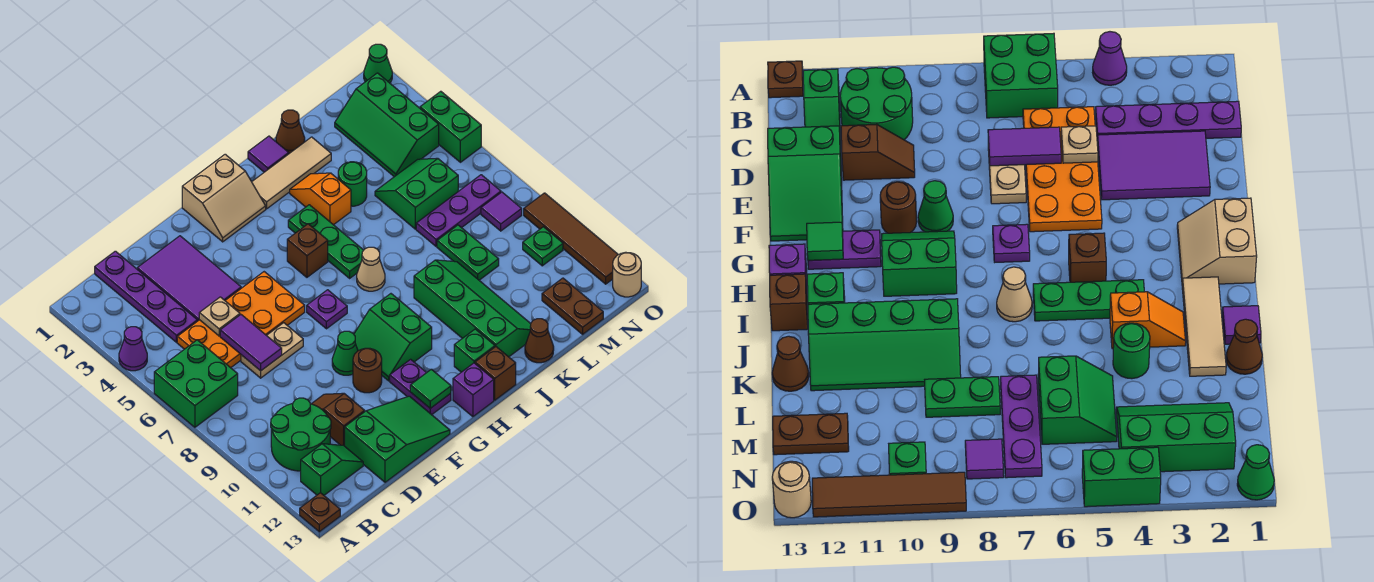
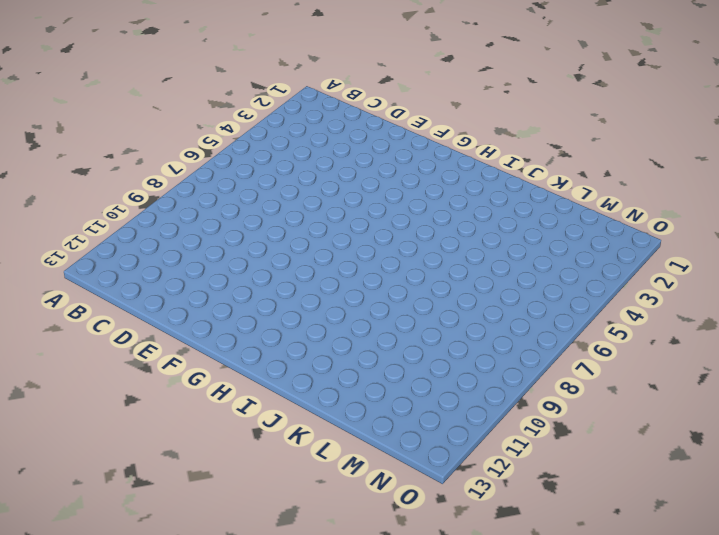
none -> purple 1x1 cone [119,327,147,371]
none -> green 2x2 brick [154,340,238,427]
none -> brown 1x1 plate [300,493,340,532]
none -> green 2x2 round brick [271,398,331,471]

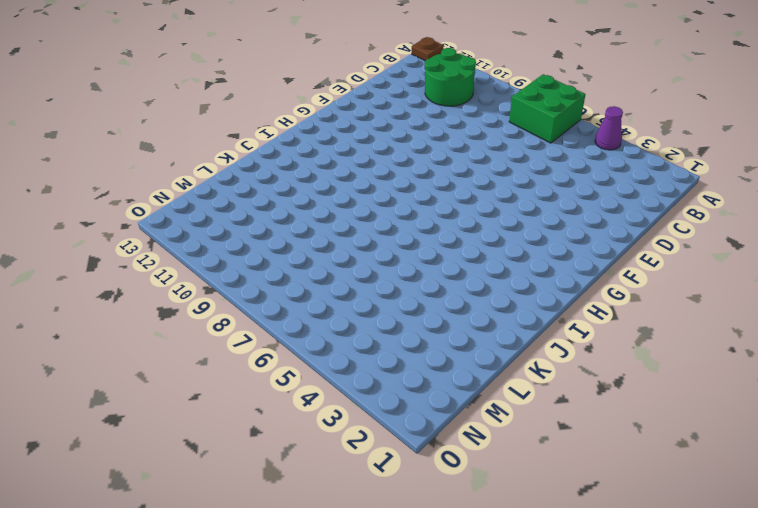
none -> green 1x2 slope [301,444,363,495]
none -> purple 1x4 plate [95,251,197,342]
none -> orange 2x4 plate [177,272,305,368]
none -> purple 2x3 tile [137,236,241,321]

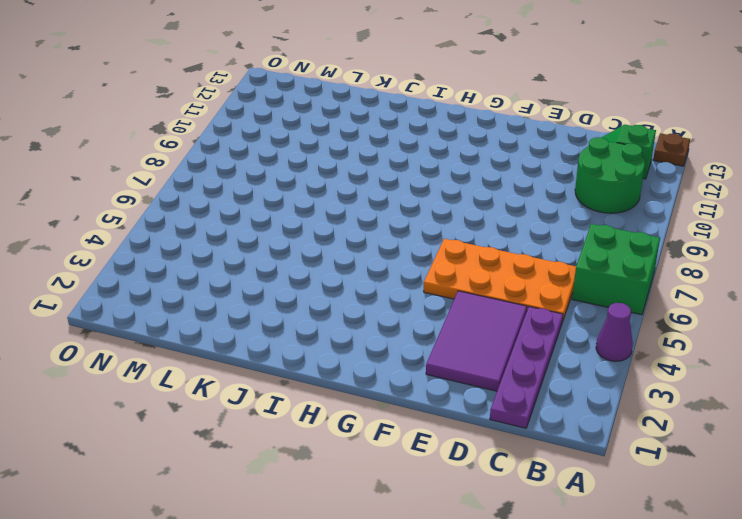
none -> tan 1x2 plate [241,323,303,378]
none -> brown 1x2 slope [312,393,365,446]
none -> green 2x3 slope [345,396,450,482]
none -> green 1x1 cone [332,331,358,375]

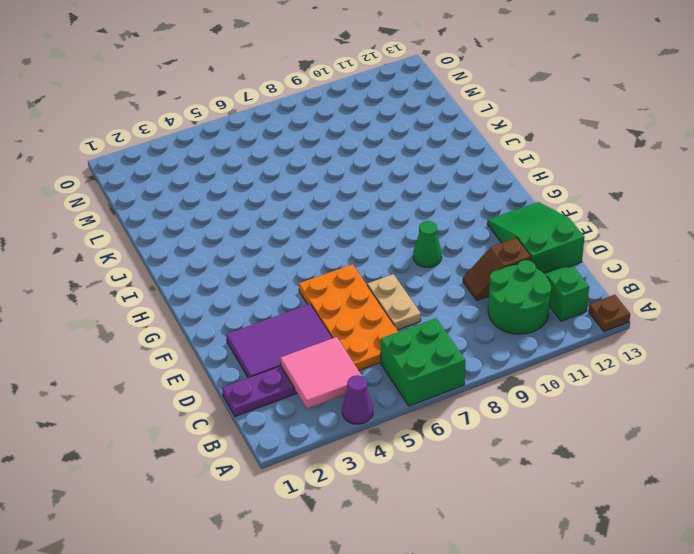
pink 2x2 tile [280,337,362,408] -> none
none -> brown 1x1 round brick [353,348,382,393]
none -> tan 2x2 slope [182,154,266,242]
none -> purple 1x1 plate [307,290,347,329]
none -> green 2x2 slope [354,294,432,381]

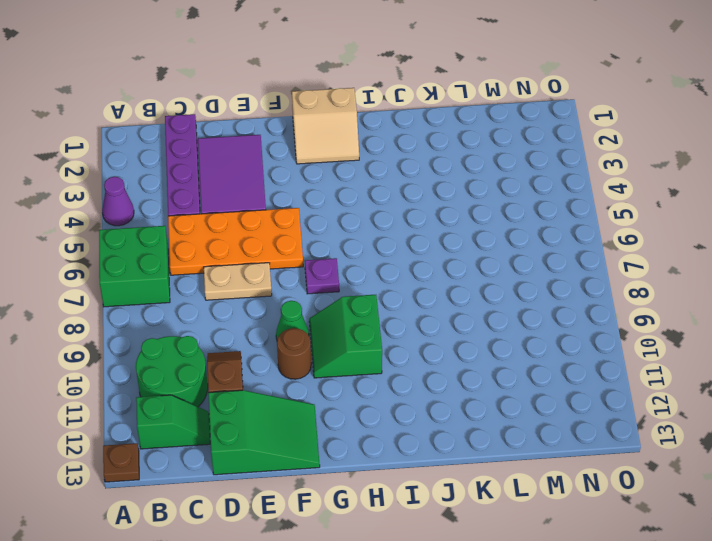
none -> purple 1x2 plate [390,359,451,415]
none -> brown 1x1 brick [287,224,328,277]
none -> purple 1x1 brick [453,363,494,417]
none -> tan 1x3 tile [252,137,331,209]

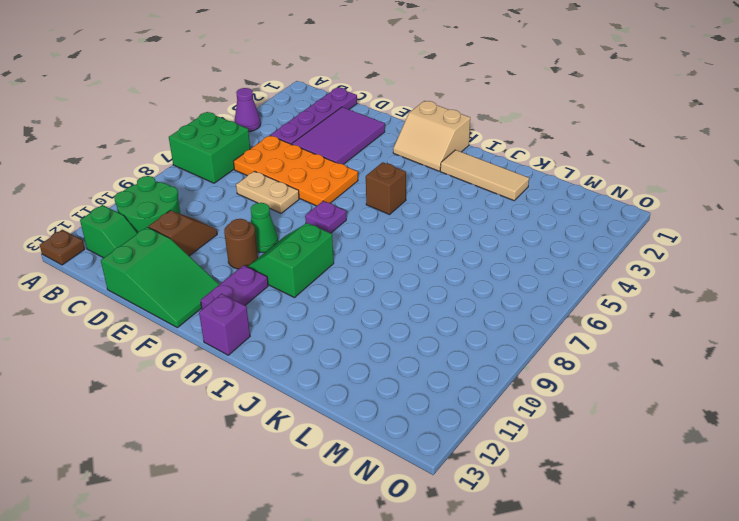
none -> green 1x3 plate [288,205,364,278]
none -> tan 1x1 cone [357,247,385,291]
none -> green 1x1 brick [454,329,495,372]
none -> brown 1x1 brick [475,347,516,400]

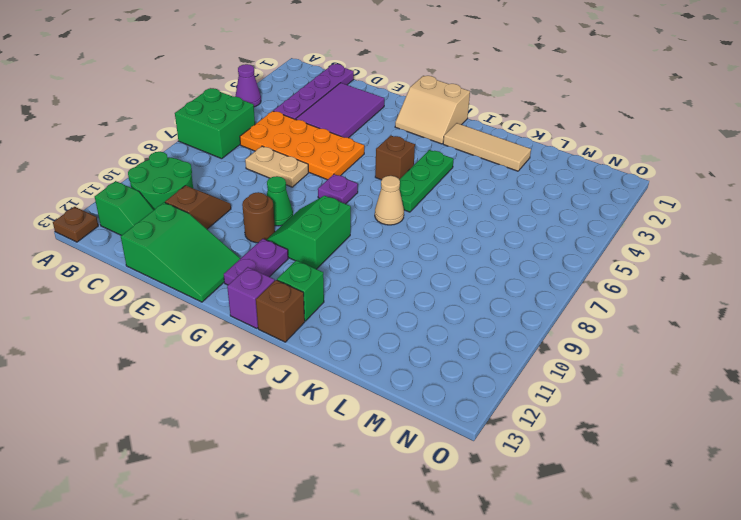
none -> purple 1x1 tile [248,136,289,172]
none -> orange 1x2 slope [290,173,351,225]
none -> green 2x4 slope [414,260,531,357]
none -> brown 1x1 cone [276,110,305,153]

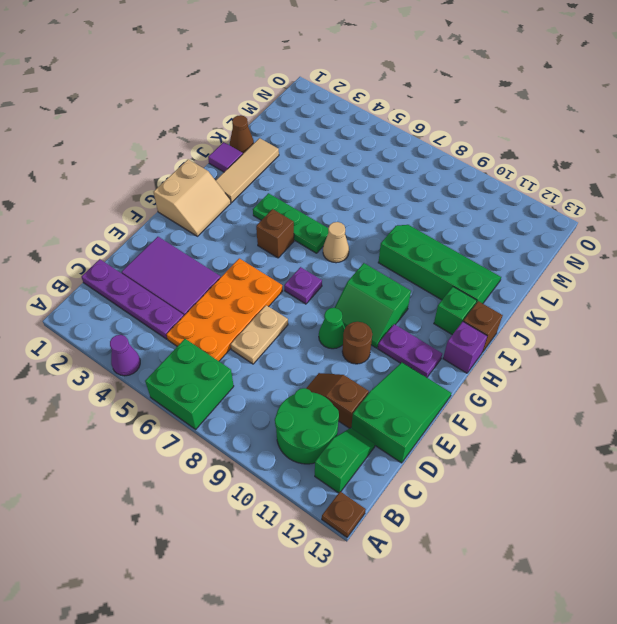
none -> orange 1x2 slope [290,173,351,225]
none -> green 1x1 round brick [338,162,367,206]
none -> brown 1x1 cone [525,319,554,363]
none -> green 2x2 slope [375,158,458,229]

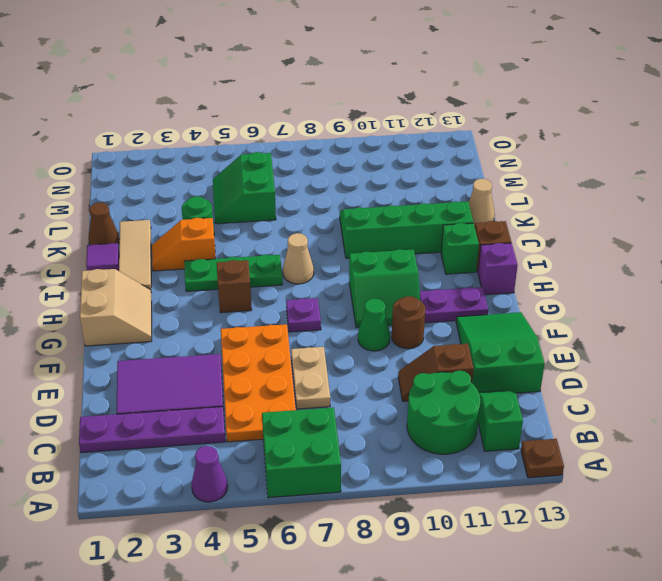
tan 1x1 cone [469,179,495,226] -> brown 1x1 cone [525,319,554,363]
none -> purple 1x3 plate [416,175,501,246]
none -> green 1x2 plate [437,225,499,280]
none -> green 2x3 slope [335,73,439,177]
none -> brown 1x2 plate [542,278,603,334]

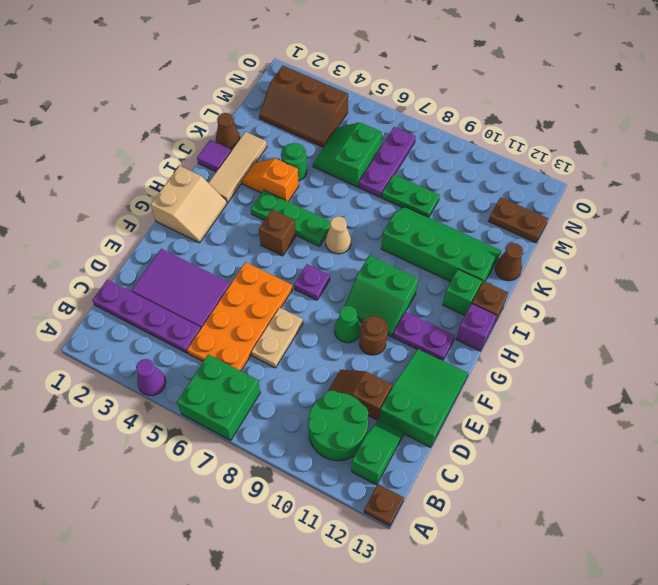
brown 2x3 slope [259,66,348,147] -> green 2x3 slope [335,73,439,177]
none -> purple 1x1 tile [481,192,522,231]
none -> green 1x1 plate [523,227,563,266]
none -> green 1x1 cone [364,44,392,83]
none -> green 1x2 brick [420,91,481,162]

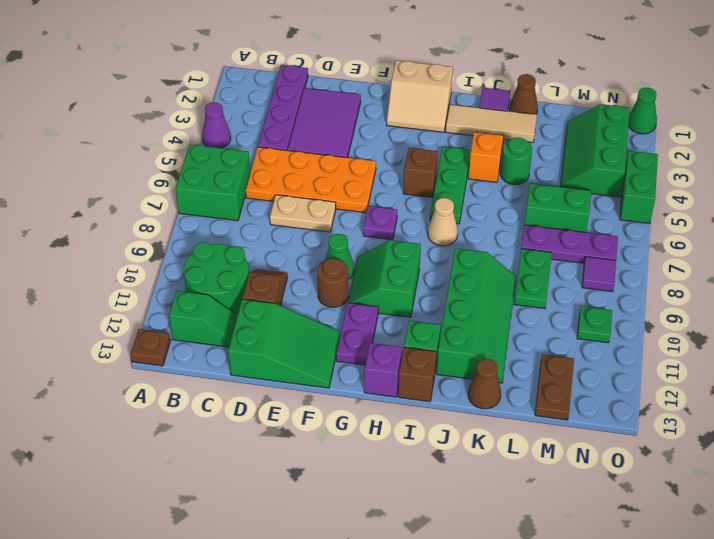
none -> brown 1x4 tile [524,193,618,284]
none -> tan 1x1 round brick [613,252,641,297]
none -> tan 1x1 plate [199,297,240,336]
none -> purple 1x2 tile [220,315,282,371]

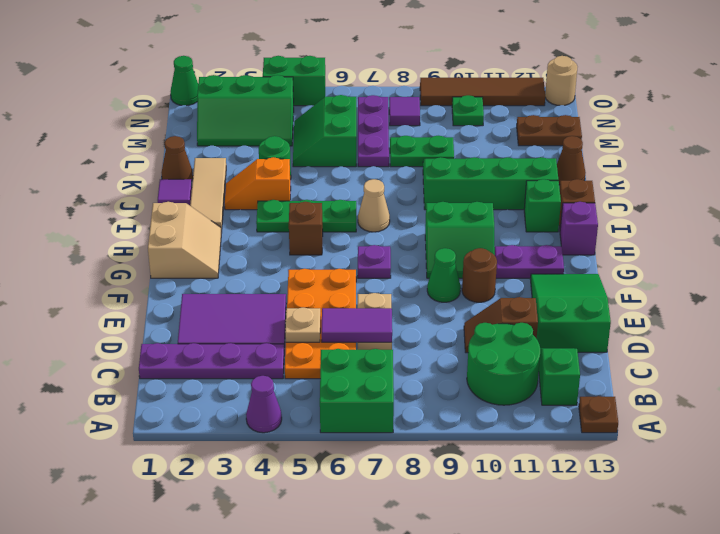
none -> green 1x1 tile [410,369,451,408]

